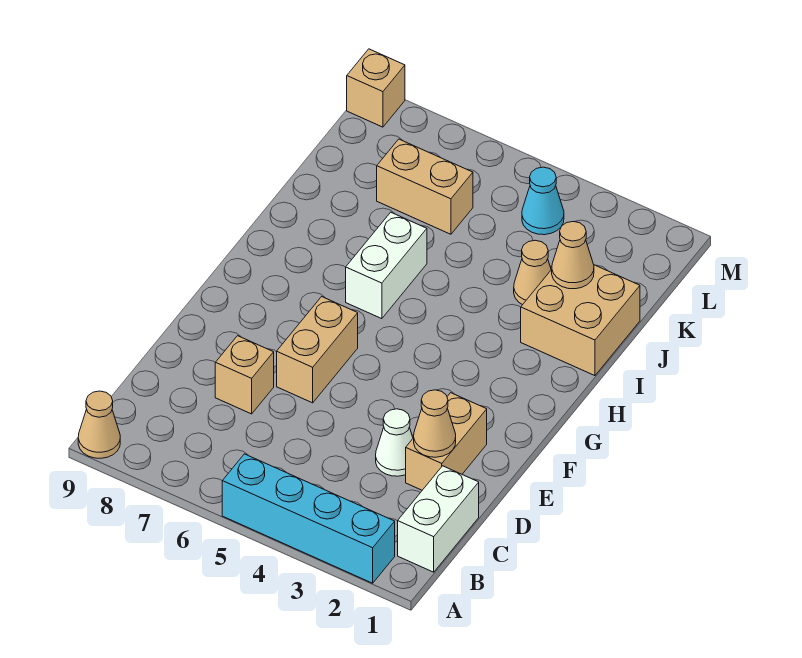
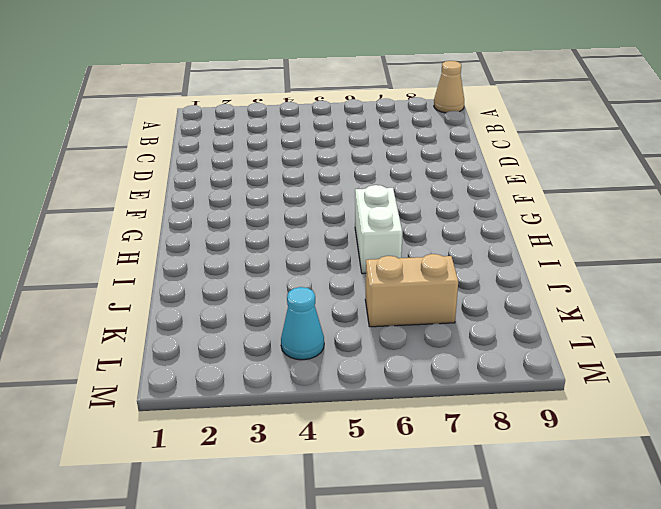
none -> cyan 1x4 brick [222,454,395,583]
none -> white 1x2 brick [398,466,479,572]
none -> tan 1x2 brick [406,393,487,490]

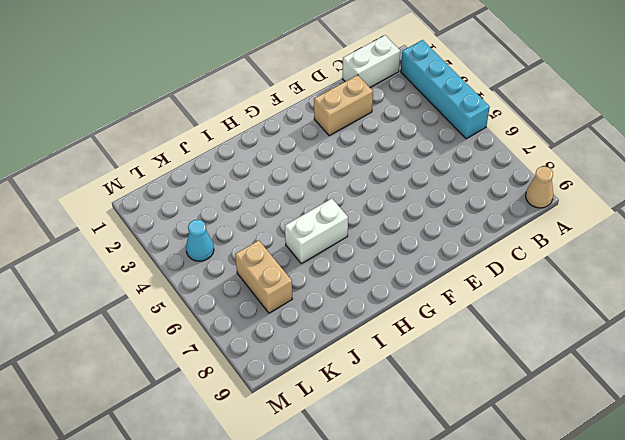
none -> white 1x1 cone [376,409,413,476]
none -> tan 1x1 brick [215,336,274,414]
none -> tan 1x2 brick [277,297,358,403]

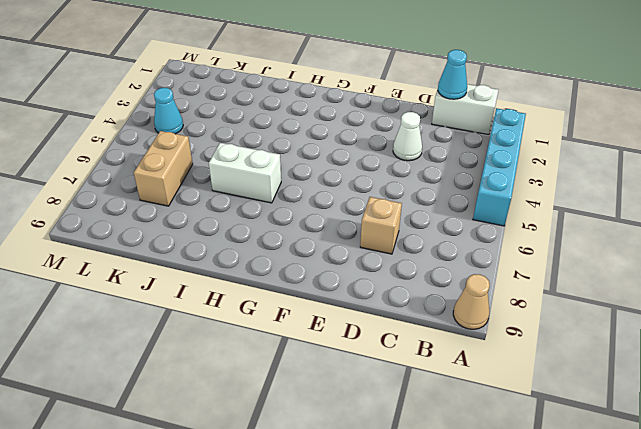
cyan 1x1 cone [438,50,467,99] -> none
none -> tan 1x2 brick [406,393,487,490]
none -> tan 1x2 brick [277,297,358,403]
none -> tan 2x2 brick [521,265,640,376]

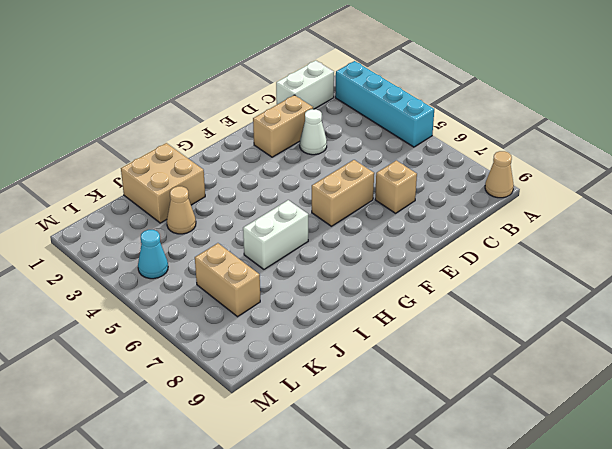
none -> tan 1x1 brick [347,49,405,127]
none -> tan 1x1 cone [414,390,456,457]
none -> tan 1x1 cone [552,222,594,289]

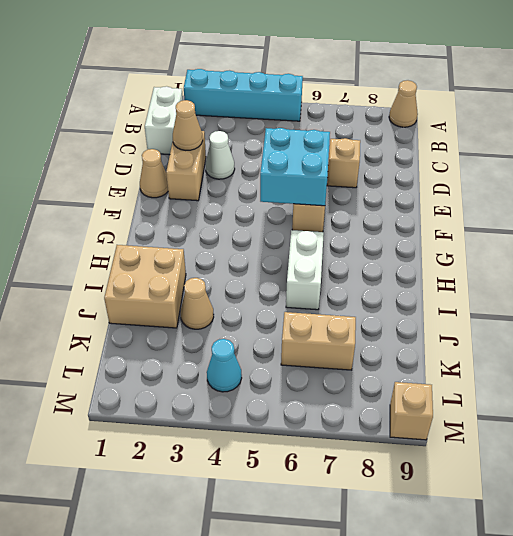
tan 1x1 cone [140,149,168,198] -> tan 1x1 cone moved to [552,222,594,289]
cyan 2x2 brick [260,128,330,206] -> none

